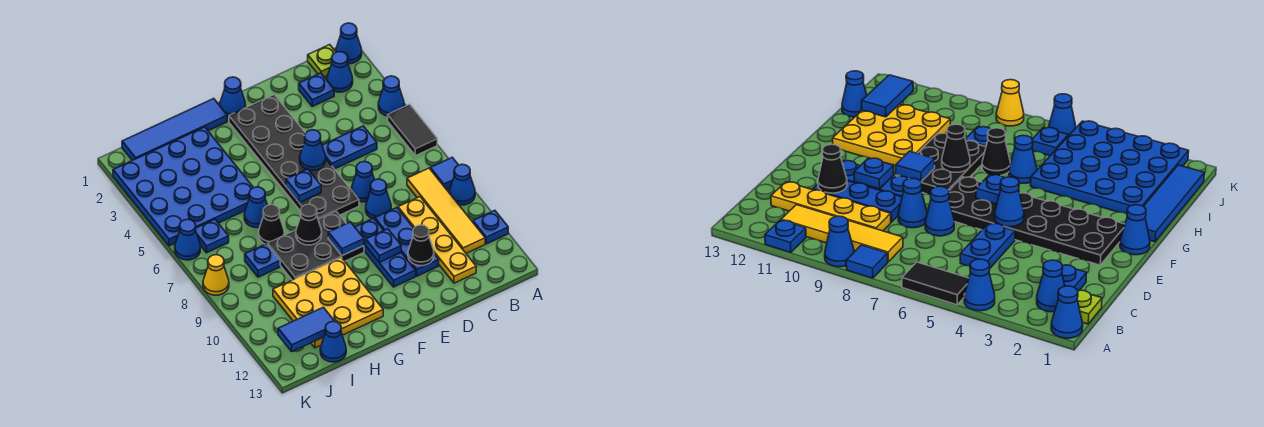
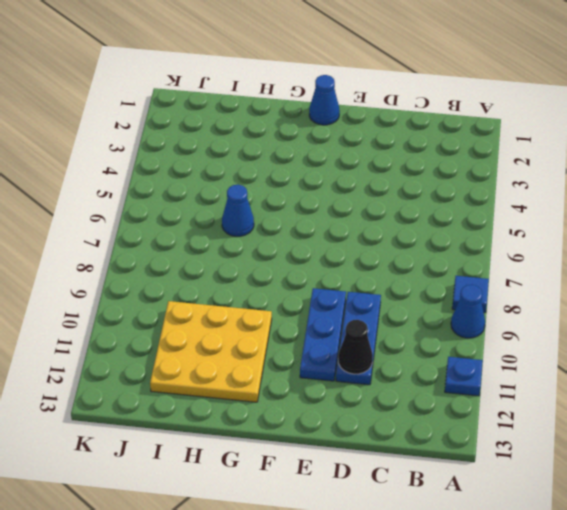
none -> blue 1x1 cone [336,23,362,64]
none -> blue 1x1 cone [378,76,404,116]
none -> black 1x2 tile [388,104,437,156]
none -> lime 1x1 plate [308,45,336,77]

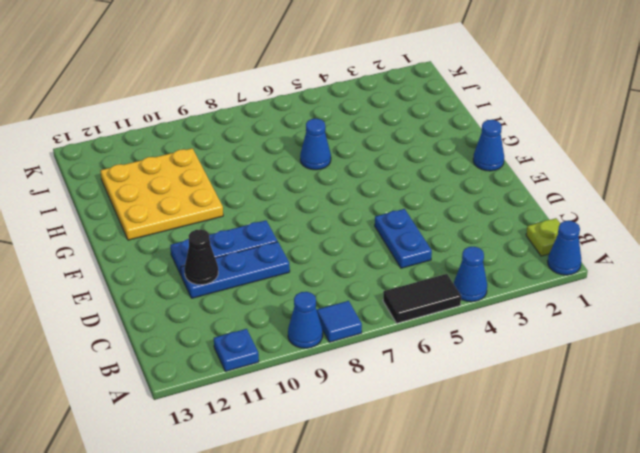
none -> blue 1x1 cone [327,52,353,92]
none -> yellow 1x4 tile [407,168,485,253]
none -> blue 1x1 plate [299,73,334,106]
none -> yellow 1x4 plate [398,197,476,283]

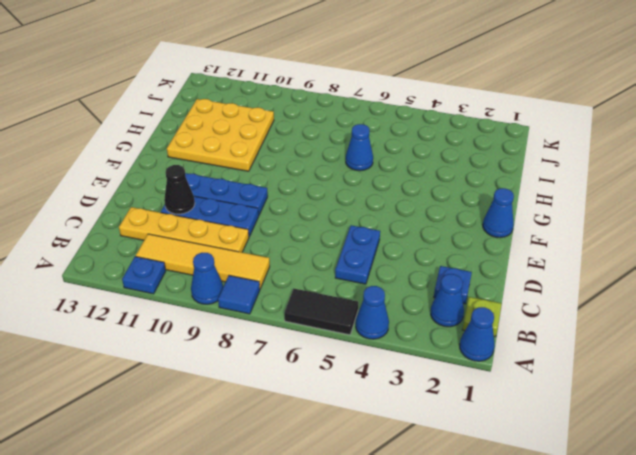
none -> blue 1x1 cone [351,161,375,202]
none -> blue 1x1 cone [366,179,391,219]
none -> black 2x6 plate [229,95,359,219]
none -> black 2x3 plate [268,211,364,280]

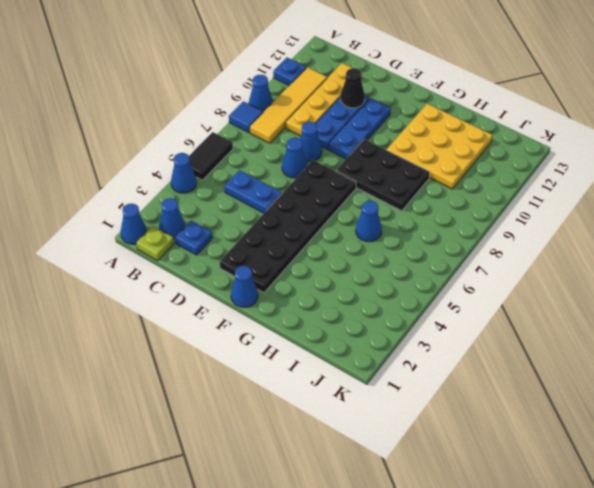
none -> blue 1x4 tile [122,98,227,160]
none -> blue 4x4 plate [113,127,254,246]
none -> black 1x1 cone [258,205,284,245]
none -> blue 1x1 plate [245,244,280,277]

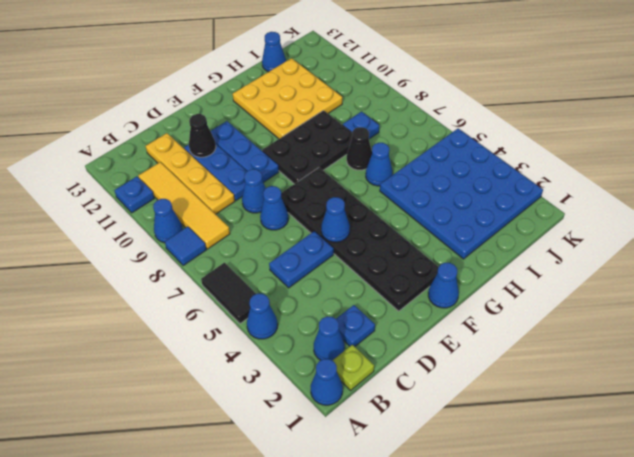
none -> blue 1x4 tile [122,98,227,160]
none -> blue 1x1 plate [195,219,229,253]
none -> blue 1x1 cone [175,219,200,260]
none -> yellow 1x1 cone [203,255,229,295]

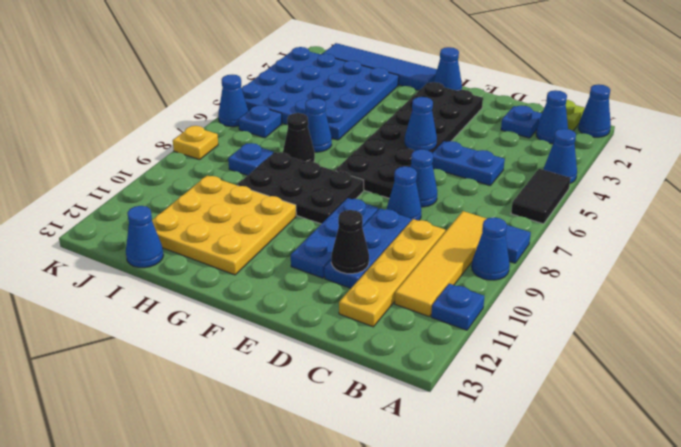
yellow 1x1 plate [173,126,218,160] -> yellow 1x1 cone [203,255,229,295]
none -> blue 1x1 plate [366,229,401,262]
none -> blue 1x1 plate [286,169,321,203]
none -> blue 1x1 tile [328,222,364,256]
none -> black 1x1 cone [296,204,322,245]

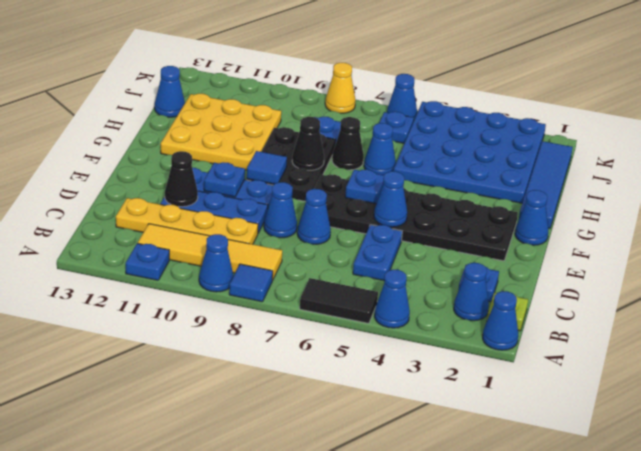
none -> blue 1x2 tile [278,307,335,351]

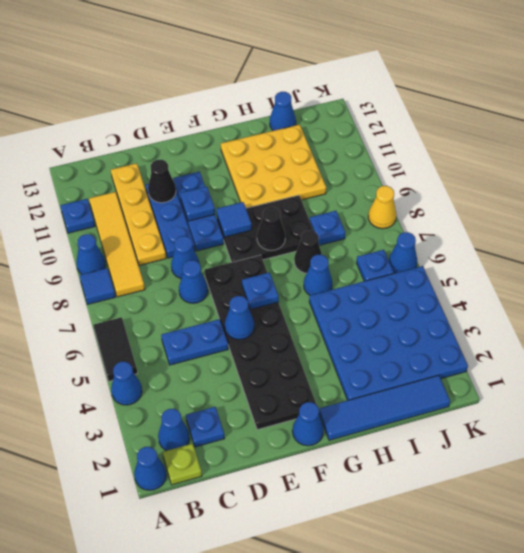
none -> blue 1x2 tile [278,307,335,351]

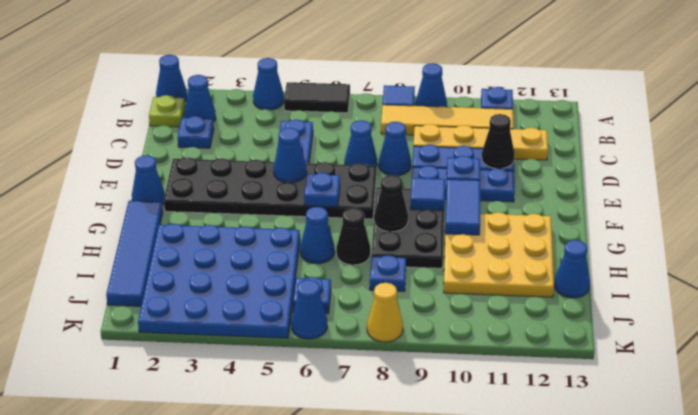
blue 1x2 tile [445,179,480,235] -> blue 1x2 tile moved to [278,307,335,351]

